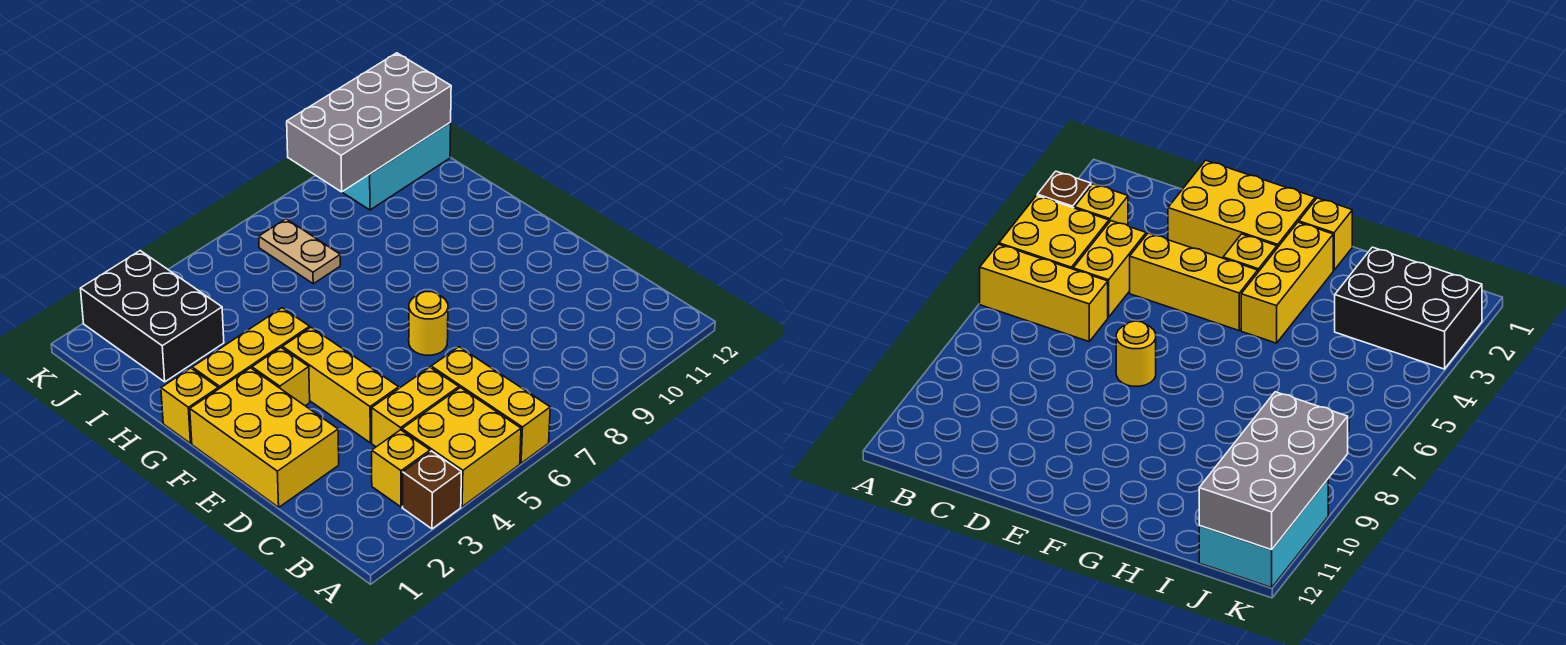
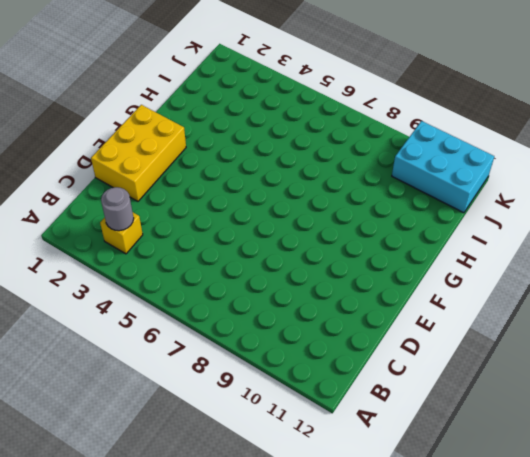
grey 1x1 round brick [101,187,134,231] -> none
none -> brown 1x1 brick [402,451,461,529]
none -> yellow 2x2 brick [402,388,521,507]
none -> yellow 1x3 brick [431,347,550,463]

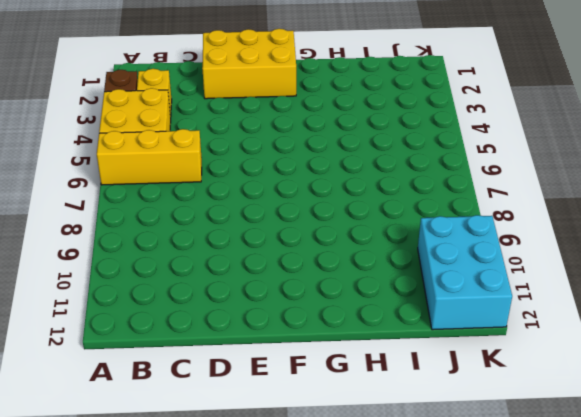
none -> yellow 1x2 brick [372,367,459,447]
none -> yellow 1x3 brick [282,328,399,443]
none -> yellow 1x1 round brick [409,292,448,355]

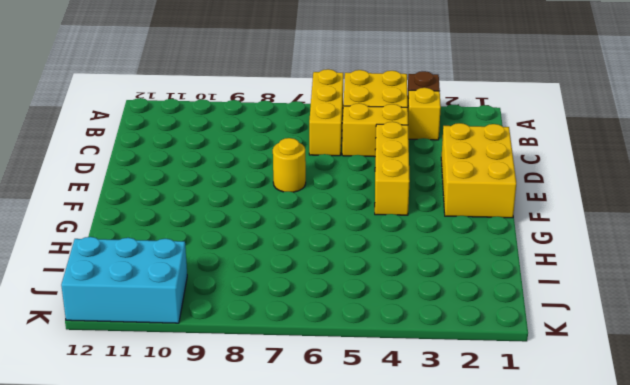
none -> yellow 1x1 brick [252,348,310,406]
none -> yellow 1x1 brick [161,368,218,443]
none -> yellow 1x3 brick [192,308,310,389]

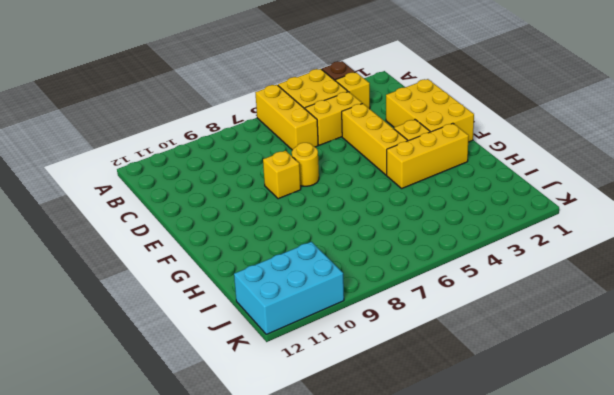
yellow 1x1 brick [263,151,301,199] -> yellow 1x1 brick moved to [161,368,218,443]
none -> black 2x3 brick [80,251,224,382]
none -> tan 1x2 plate [259,219,340,284]
none -> grey 2x4 brick [287,53,451,192]

